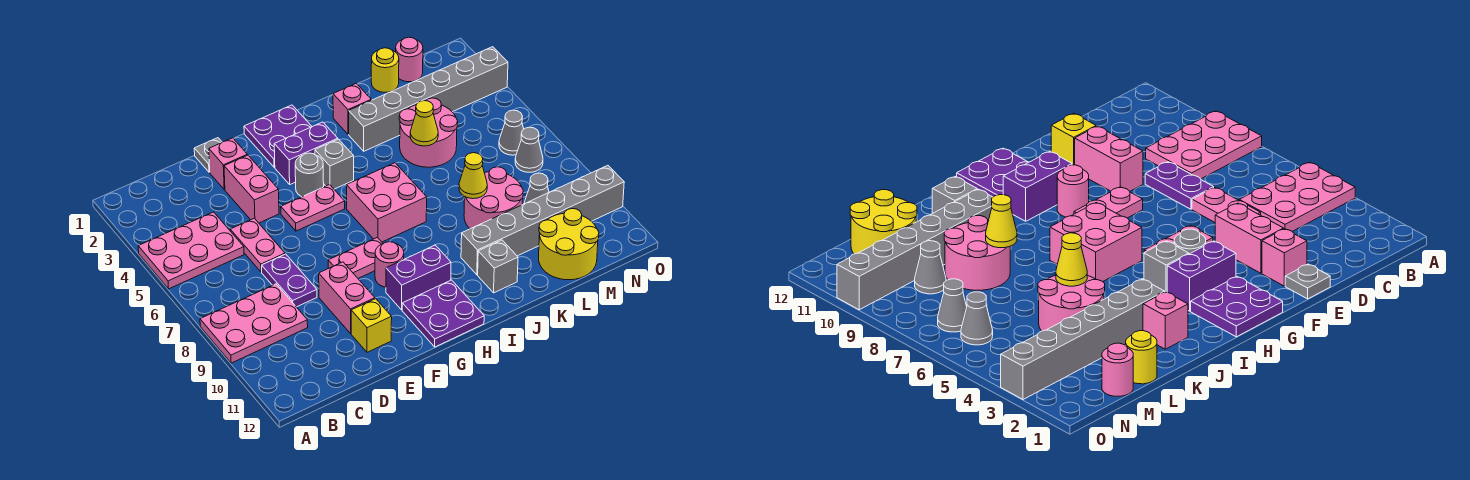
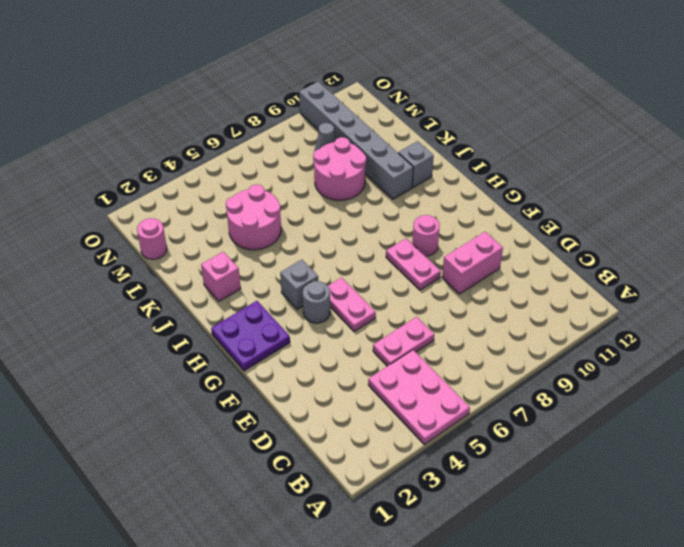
none -> pink 2x3 plate [200,284,308,363]
none -> purple 1x2 plate [262,254,317,307]
none -> grey 1x1 plate [194,138,222,172]
none -> pink 1x1 brick [209,138,247,190]

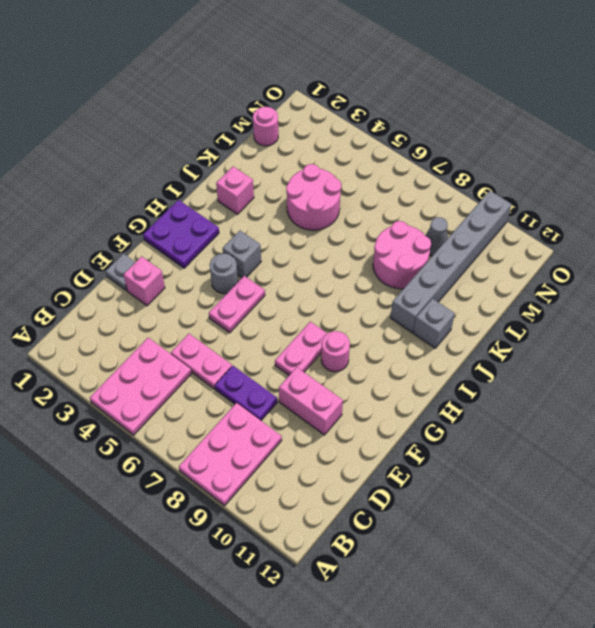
none -> pink 1x2 brick [224,155,279,223]
none -> yellow 1x1 brick [351,299,392,352]
none -> purple 1x2 brick [274,122,338,184]
none -> purple 1x2 brick [386,245,451,310]

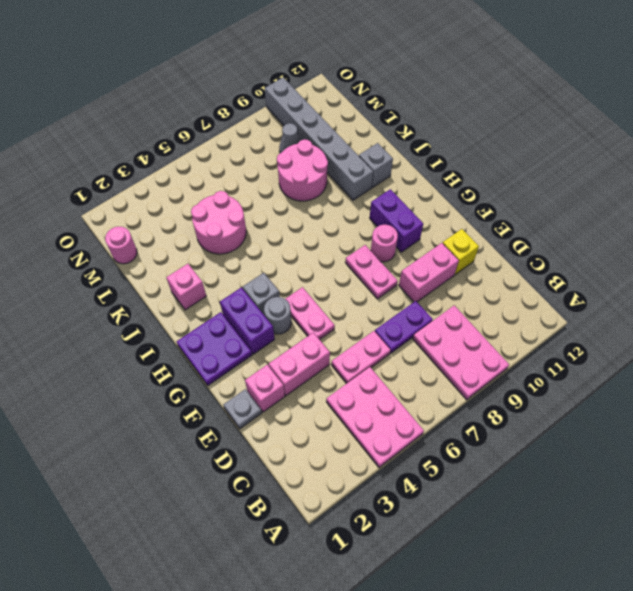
none -> purple 2x2 plate [402,280,484,347]
none -> pink 2x2 brick [347,163,427,242]
none -> grey 1x6 brick [349,47,508,151]
none -> yellow 1x1 round brick [371,48,399,92]

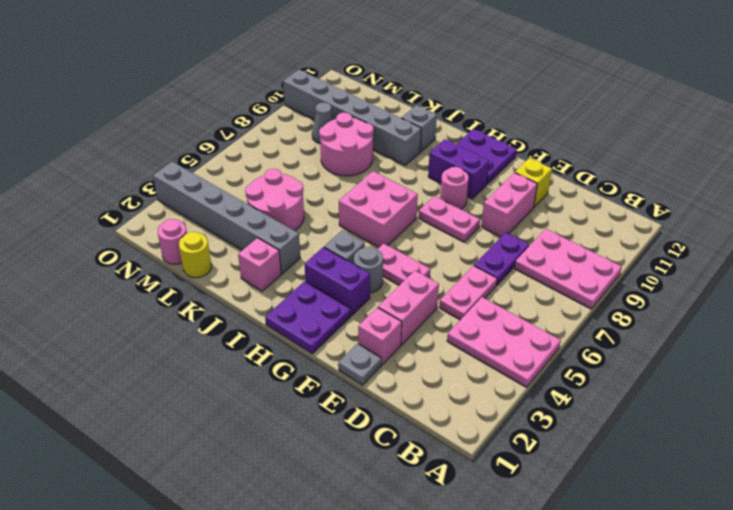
none -> yellow 2x2 round brick [539,209,599,280]
none -> grey 1x1 cone [499,110,524,155]
none -> grey 1x1 cone [515,127,543,172]
none -> yellow 1x1 cone [410,101,438,146]

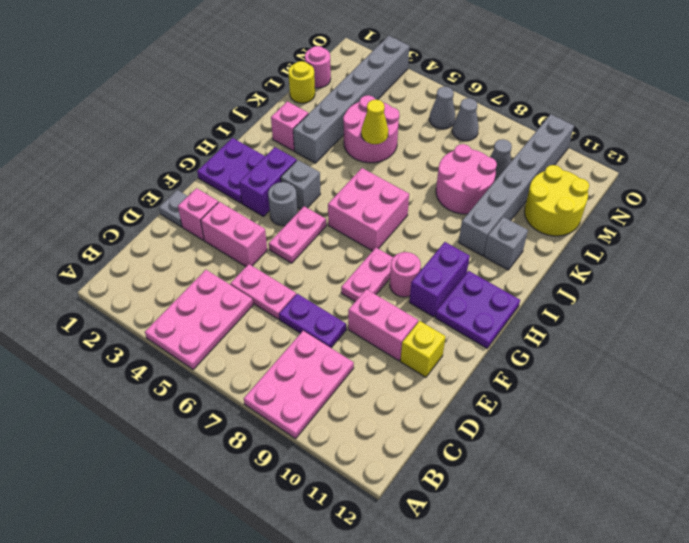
none -> yellow 1x1 cone [459,153,487,199]

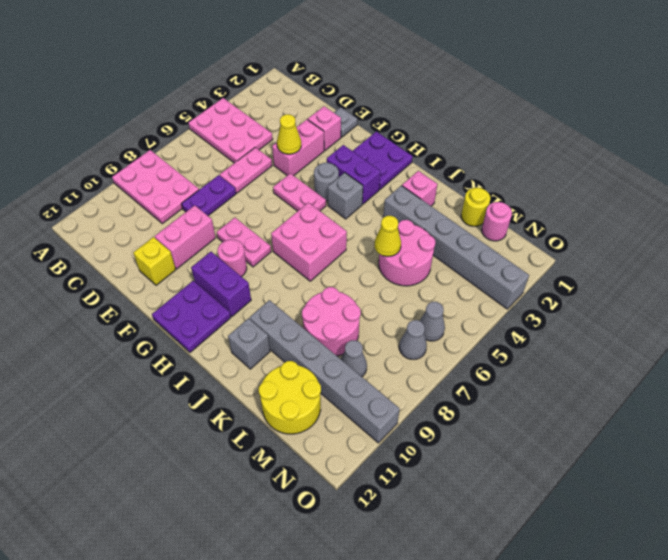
yellow 1x1 cone [277,114,301,154] -> yellow 1x1 cone moved to [459,153,487,199]

